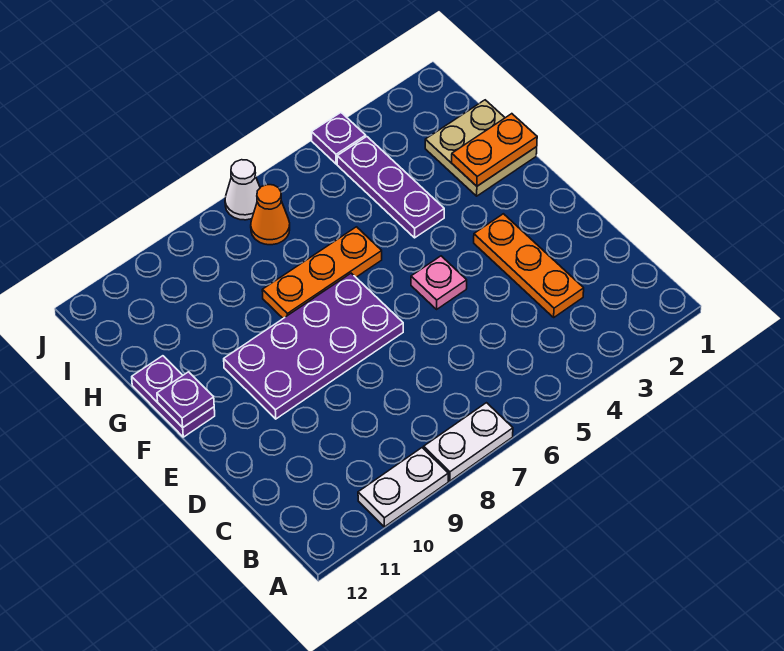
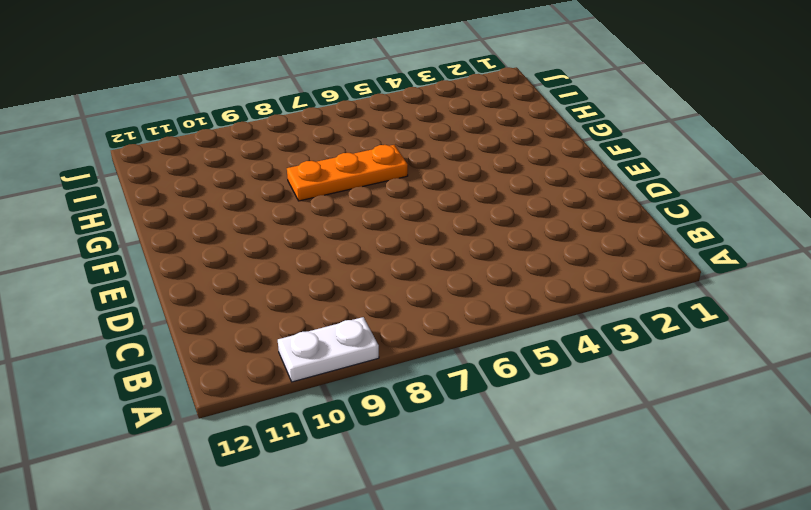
none -> white 1x2 plate [424,403,513,481]
none -> orange 1x3 plate [474,214,584,317]
none -> pink 1x1 plate [411,256,467,309]

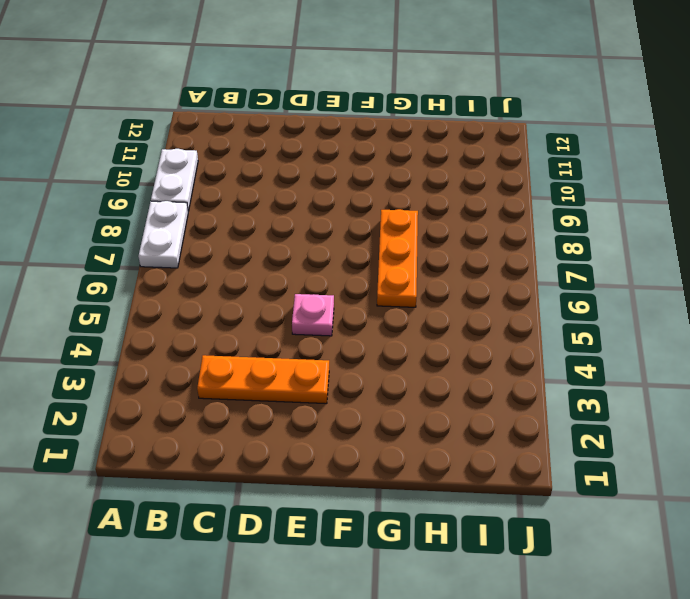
none -> purple 2x4 plate [224,273,403,419]
none -> purple 1x2 plate [132,356,215,437]
none -> tan 2x2 plate [425,100,537,196]

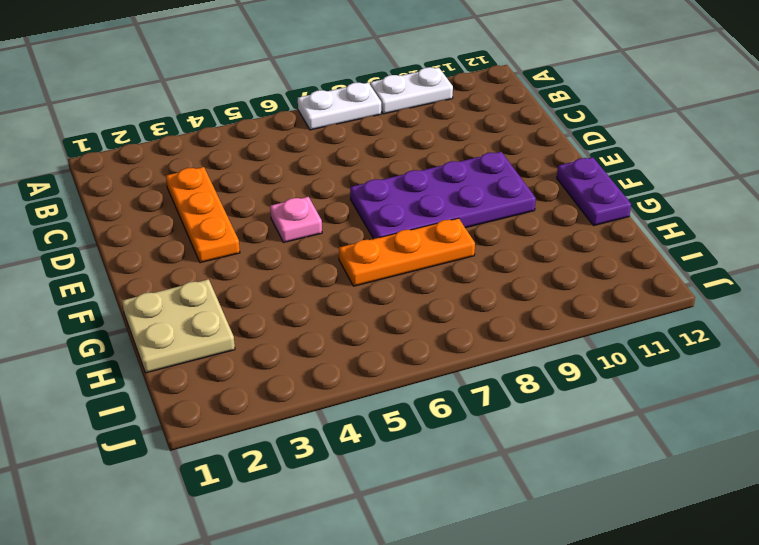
none -> purple 1x3 plate [337,137,444,238]
none -> orange 1x1 cone [251,185,290,245]
none -> purple 1x1 plate [312,113,366,164]

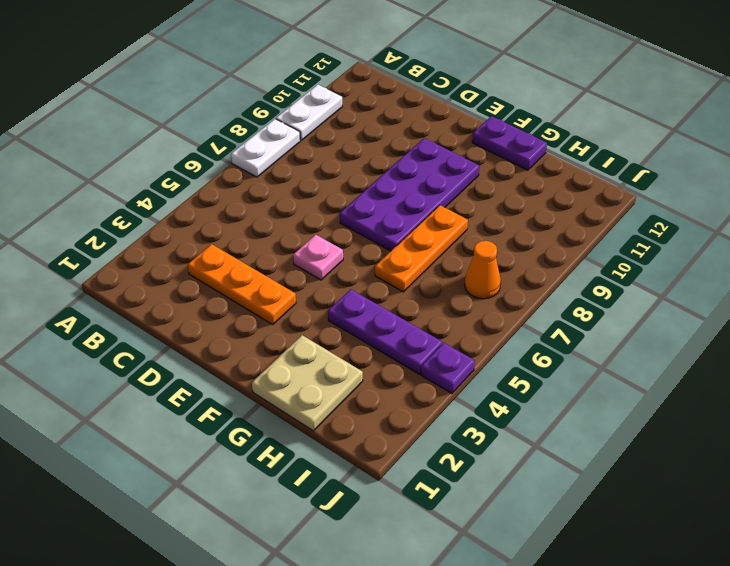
none -> white 1x1 cone [225,160,260,220]
none -> purple 1x1 plate [157,372,214,428]
none -> orange 1x2 plate [452,114,537,186]

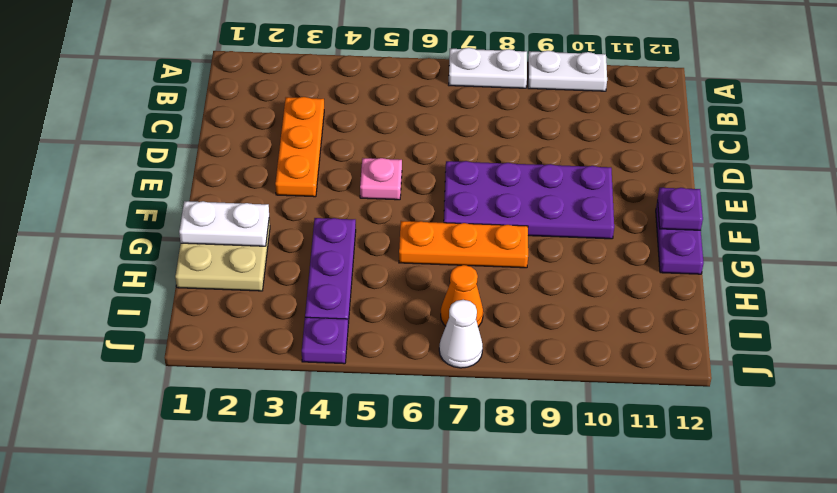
white 1x2 plate [179,201,269,246] -> orange 1x2 plate [452,114,537,186]

